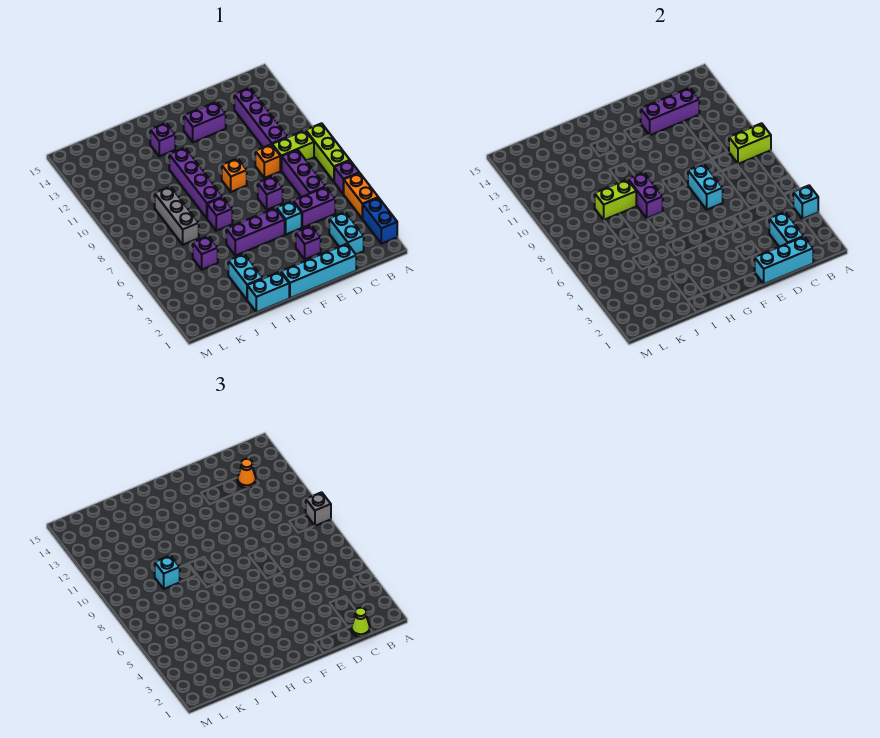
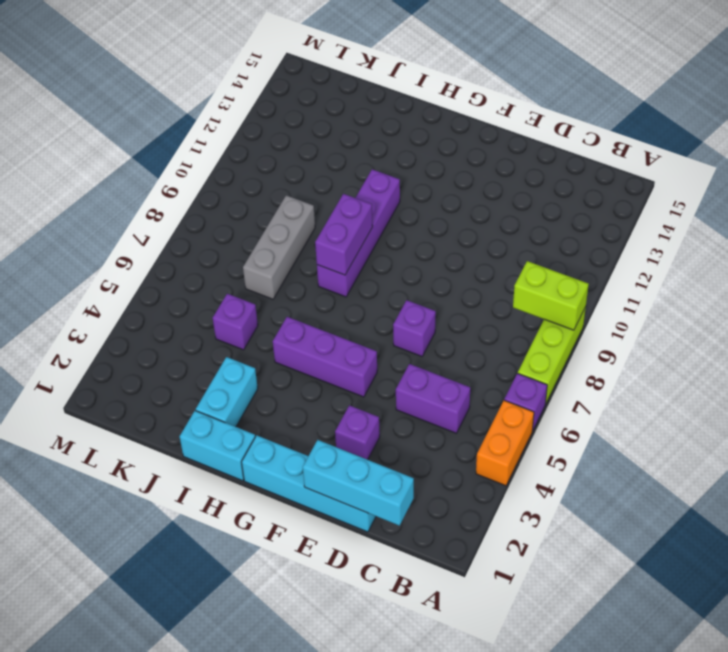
none -> blue 1x2 brick [363,198,397,244]
none -> lime 1x2 brick [272,130,314,171]
none -> cyan 1x2 brick [329,212,364,254]
none -> purple 1x3 brick [282,150,326,197]

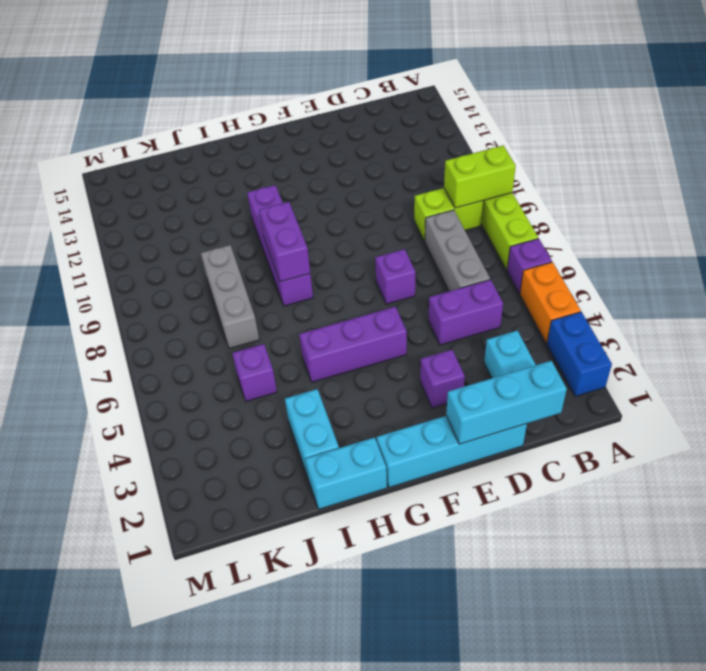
grey 1x3 brick [425,210,490,291] -> purple 1x3 brick [282,150,326,197]
none -> purple 1x4 brick [234,88,288,147]
none -> orange 1x1 brick [255,144,280,178]
none -> cyan 1x1 brick [277,201,302,234]
none -> purple 1x2 brick [184,102,226,142]

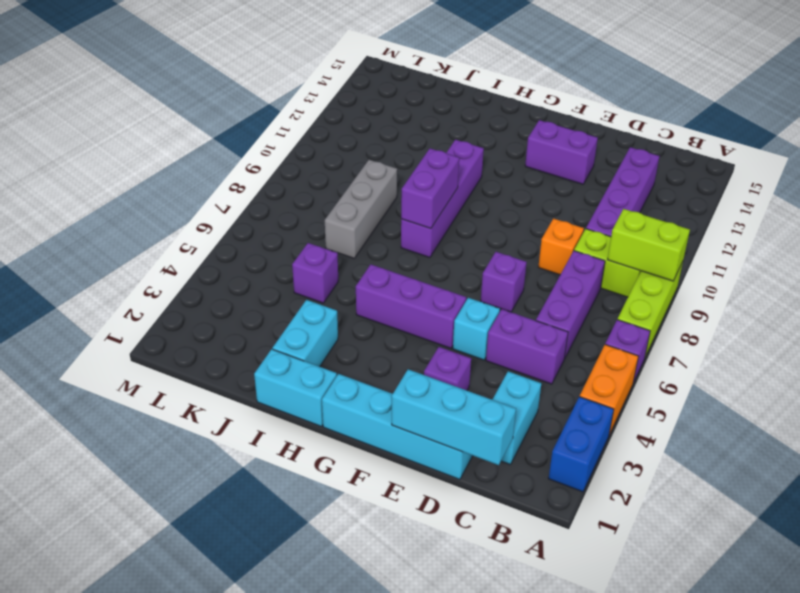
none -> orange 1x1 brick [222,158,247,192]
none -> purple 1x1 brick [207,197,232,231]
none -> purple 1x1 brick [150,123,175,156]
none -> cyan 1x1 brick [793,186,818,219]

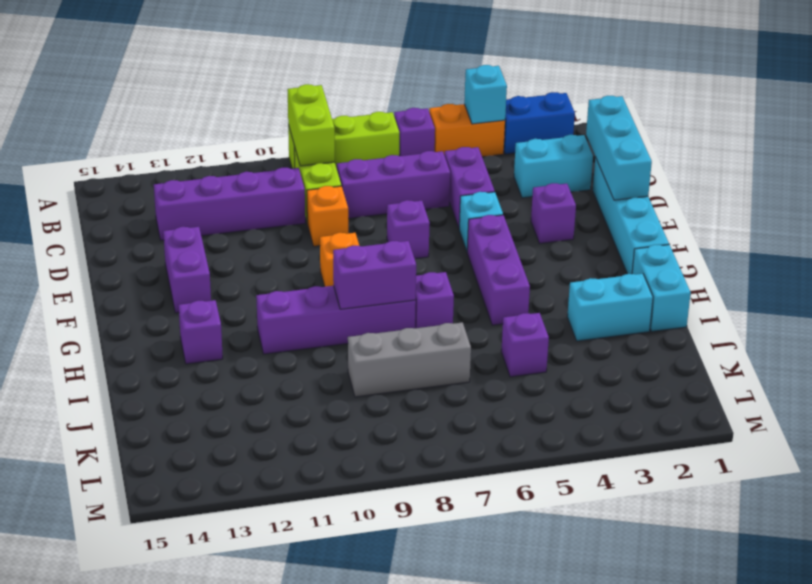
none -> cyan 1x2 brick [769,212,804,247]
none -> purple 1x3 brick [641,88,699,135]
none -> cyan 1x2 brick [688,164,723,210]
none -> lime 1x2 brick [595,180,636,220]

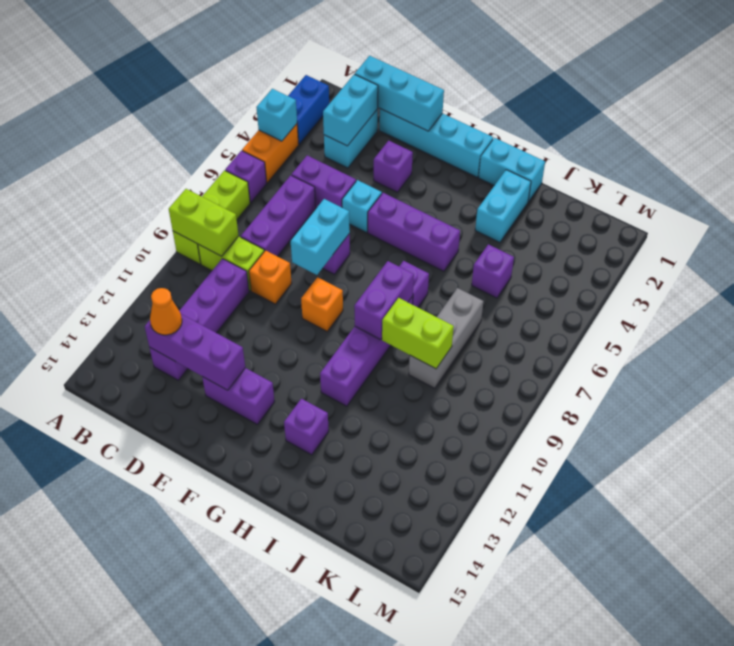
none -> grey 1x1 brick [306,492,331,526]
none -> lime 1x1 cone [352,608,370,637]
none -> cyan 1x1 brick [155,555,180,589]

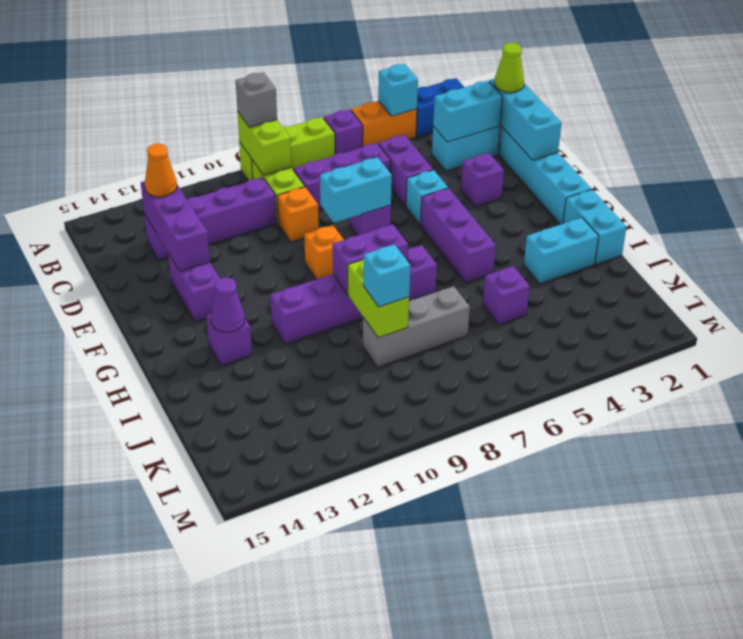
purple 1x1 cone [211,277,245,332] -> none

